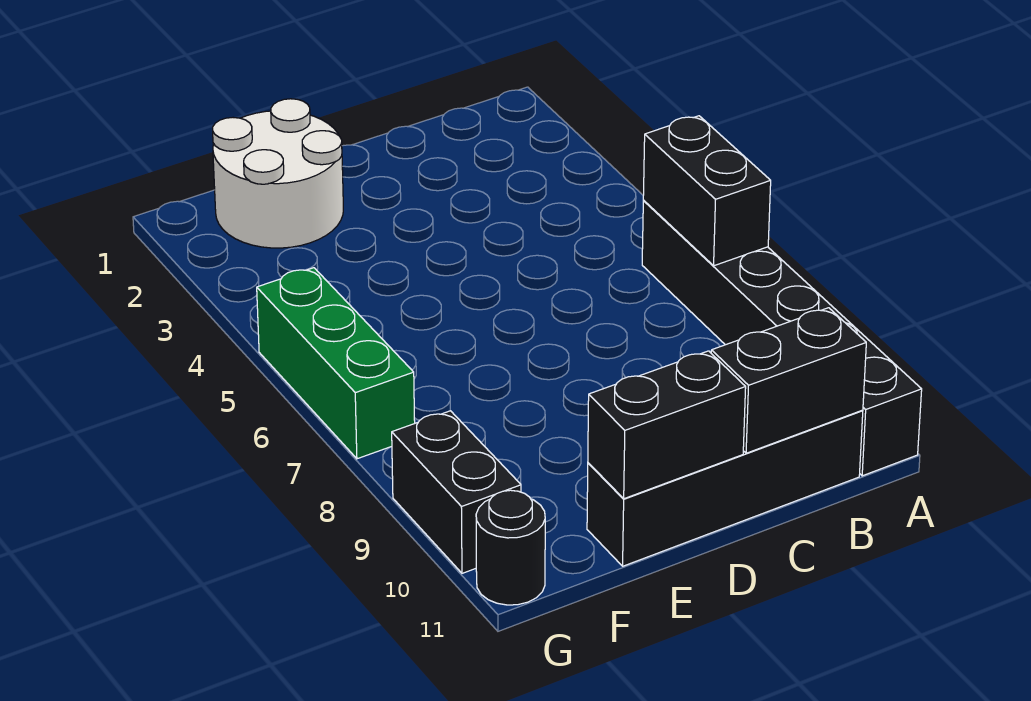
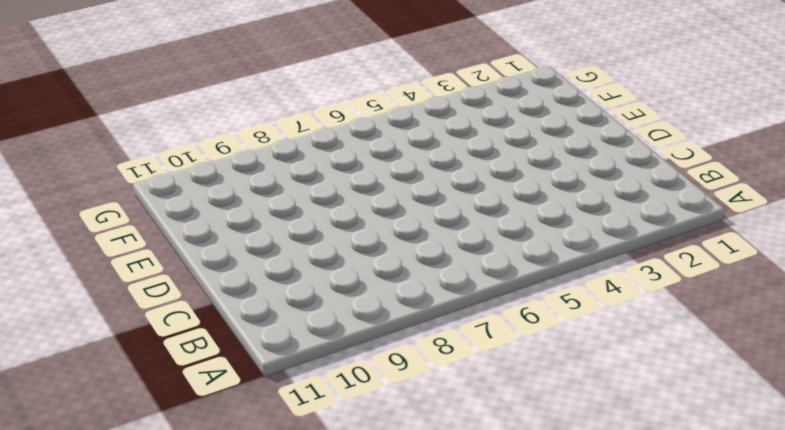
none -> black 1x6 brick [642,201,922,476]
none -> black 1x4 brick [587,410,863,566]

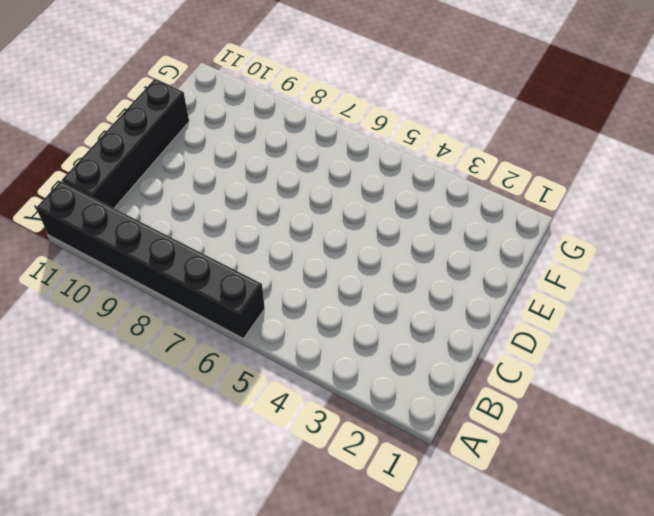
none -> white 2x2 round brick [213,99,343,248]
none -> green 1x3 brick [257,268,415,459]

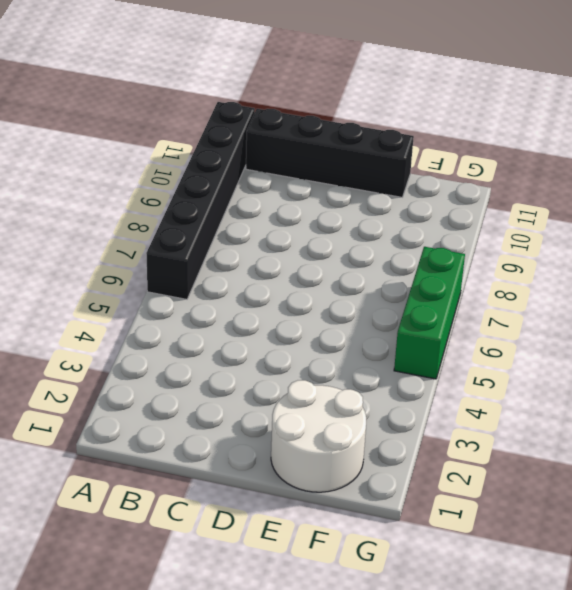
none -> black 1x2 brick [392,411,521,573]
none -> black 1x1 round brick [476,490,545,605]

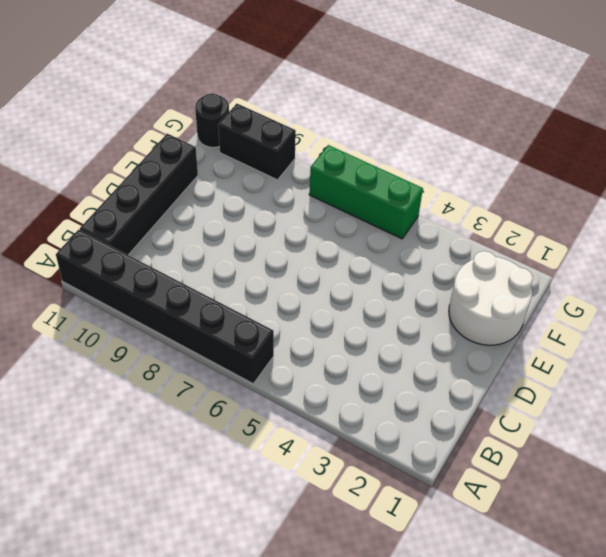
none -> black 1x2 brick [643,116,771,266]
none -> black 1x2 brick [711,308,866,453]

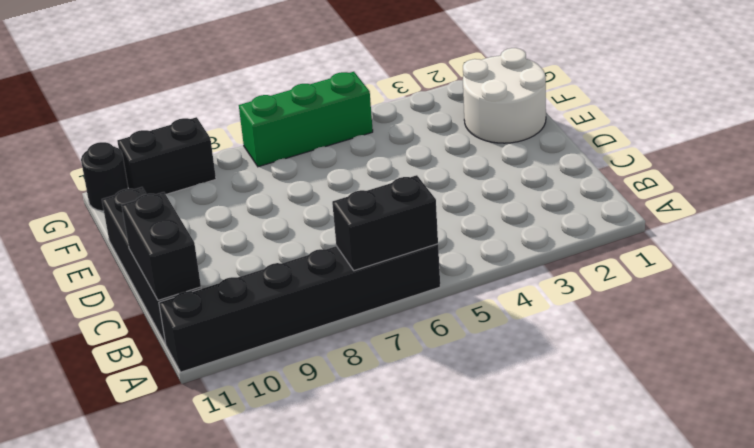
none -> black 1x2 brick [588,351,746,499]

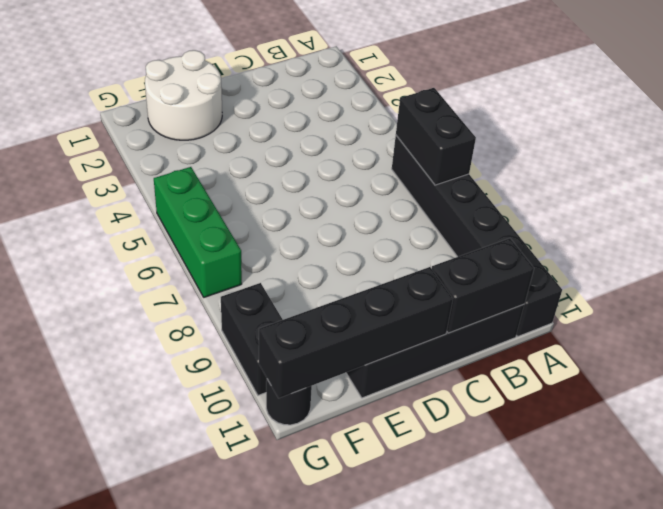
black 1x4 brick [259,267,453,398] -> black 1x2 brick [588,351,746,499]

